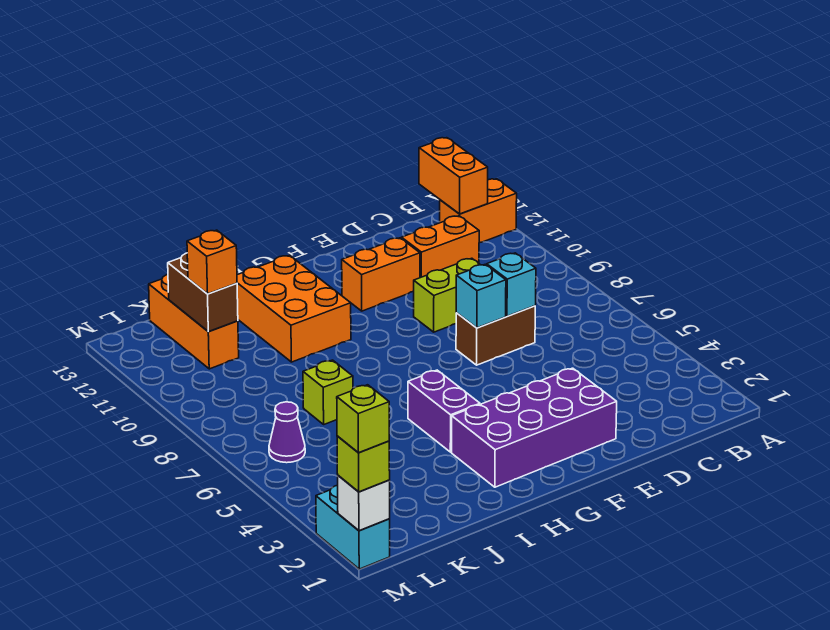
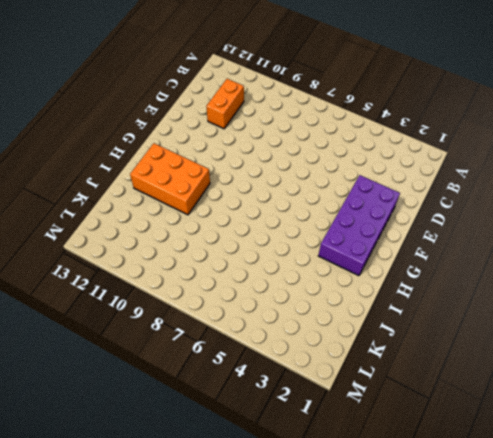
none -> orange 1x2 brick [440,179,517,243]
none -> brown 1x2 brick [456,306,535,365]
none -> lime 1x2 brick [414,258,480,332]

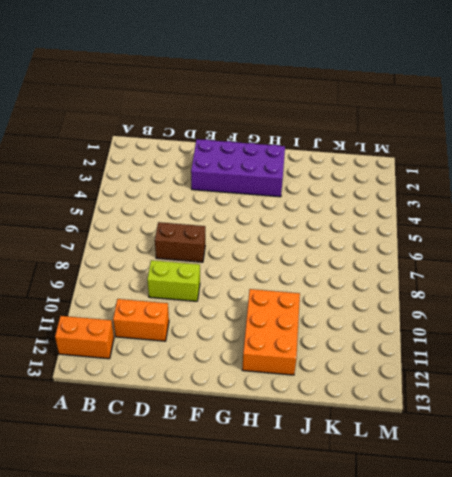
none -> orange 1x2 brick [342,238,420,311]
none -> purple 1x2 brick [408,370,480,452]
none -> lime 1x1 brick [303,360,353,424]

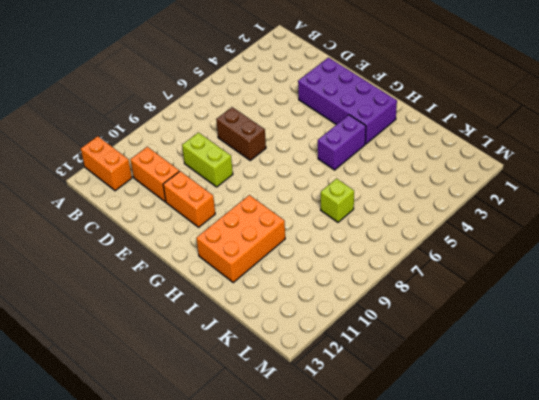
none -> orange 1x3 brick [149,275,239,369]
none -> purple 1x1 cone [269,402,305,463]
none -> cyan 1x2 brick [316,485,390,569]

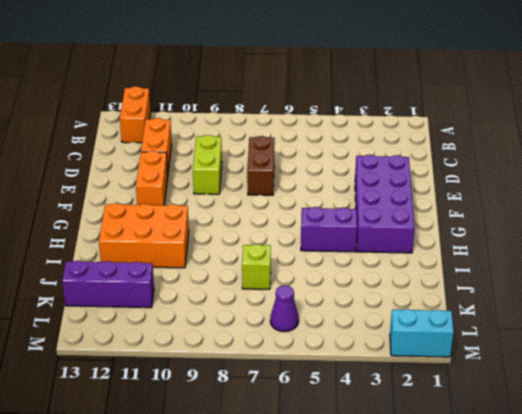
purple 1x3 brick [62,261,154,308] -> orange 1x3 brick [149,275,239,369]
none -> orange 1x2 brick [419,138,488,214]
none -> cyan 1x1 brick [487,253,536,316]
none -> cyan 1x1 brick [456,265,506,328]

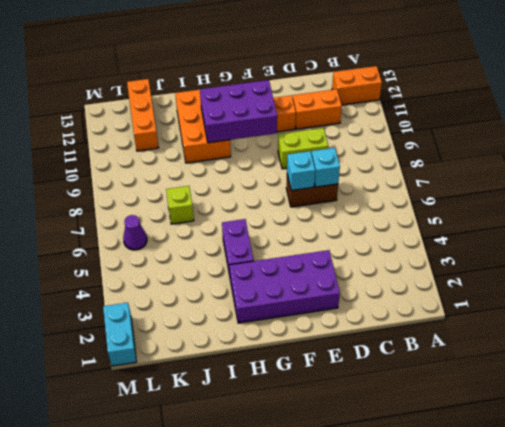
purple 2x3 brick [200,80,277,143] -> none
none -> orange 1x2 brick [419,138,488,214]
none -> brown 1x2 brick [168,253,238,332]
none -> white 1x1 brick [338,475,390,531]

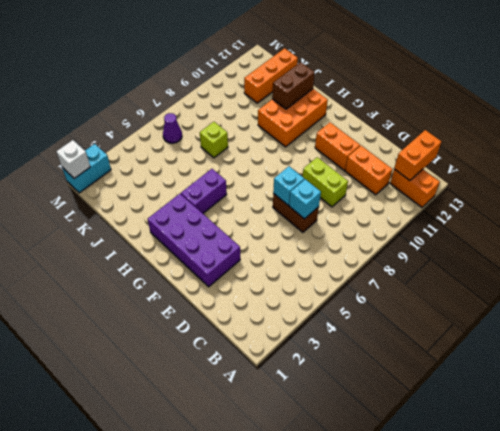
brown 1x2 brick [272,62,315,109] -> brown 1x2 brick moved to [168,253,238,332]
none -> orange 1x1 brick [187,230,237,294]
none -> lime 1x1 brick [337,436,390,492]
none -> lime 1x1 brick [337,385,389,453]

